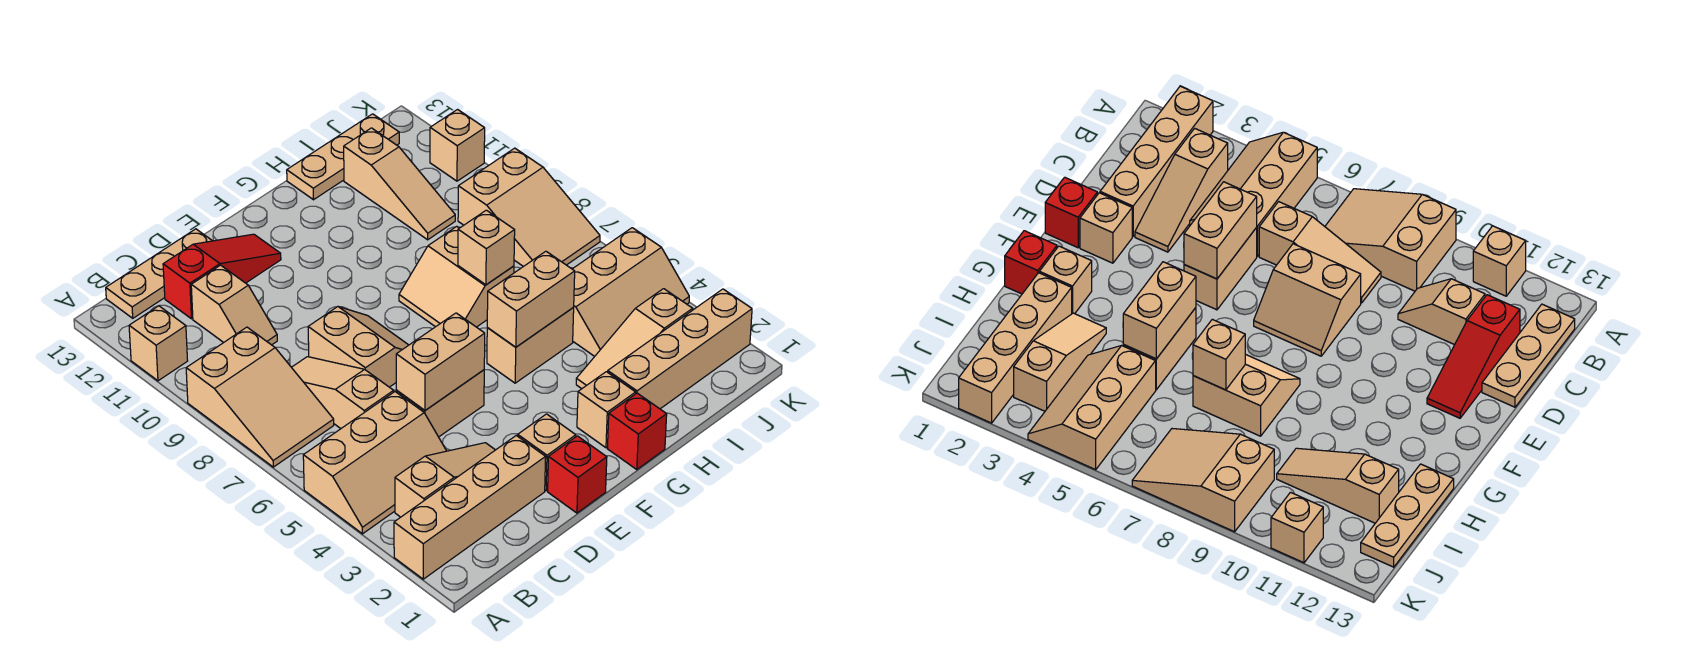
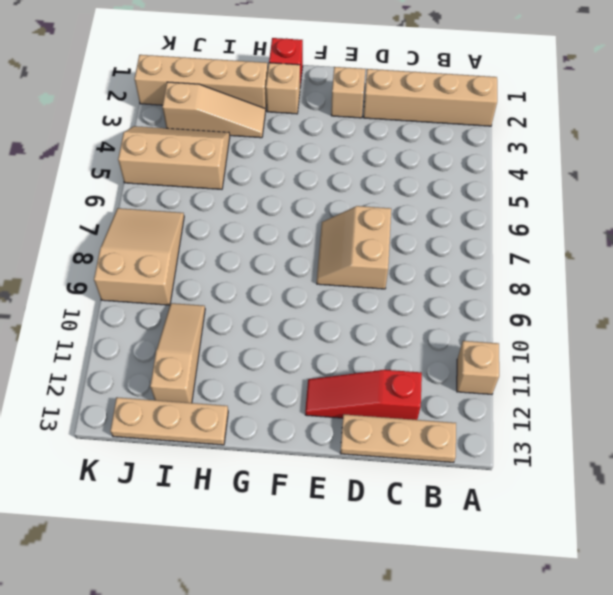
none -> tan 2x3 slope [303,392,446,534]
none -> tan 2x3 slope [186,327,334,467]
none -> tan 1x3 slope [395,443,495,517]

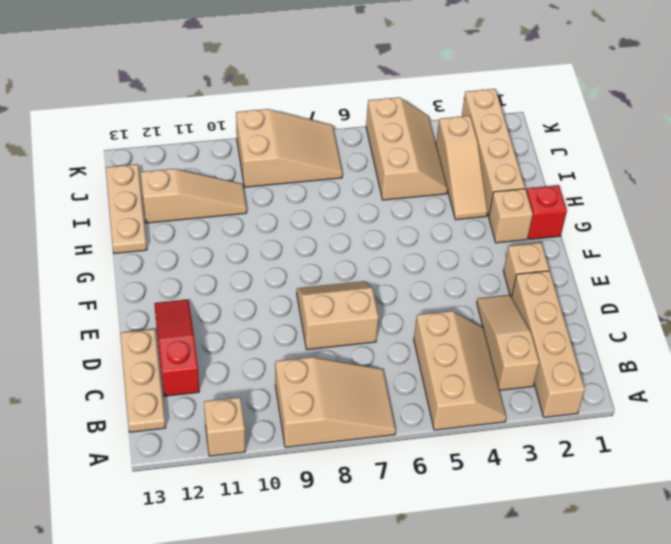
none -> tan 1x3 slope [291,357,394,428]
none -> tan 1x2 slope [191,265,277,345]
none -> tan 1x2 brick [397,370,484,437]

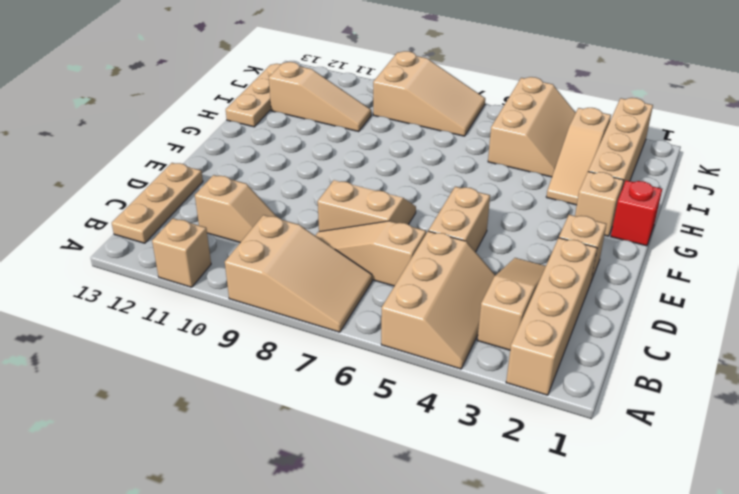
none -> red 1x3 slope [163,234,281,319]
none -> red 1x1 brick [548,436,607,513]
none -> tan 1x2 brick [487,308,574,383]

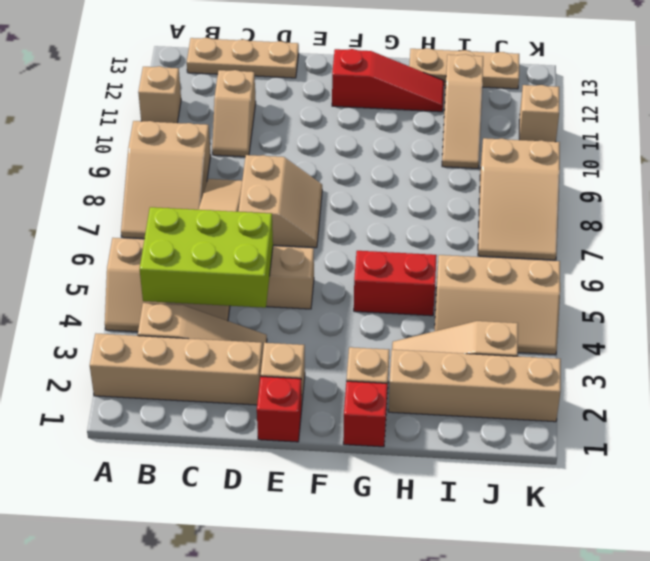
lime 2x3 brick [140,207,273,308] -> tan 1x2 brick [396,313,485,410]
red 1x3 slope [332,49,444,112] -> red 1x3 slope moved to [163,234,281,319]
red 1x2 brick [354,251,437,316] -> tan 1x2 brick [487,308,574,383]
none -> tan 2x2 slope [399,226,514,327]
none -> tan 1x2 brick [487,251,575,347]
none -> tan 1x1 brick [458,210,515,285]

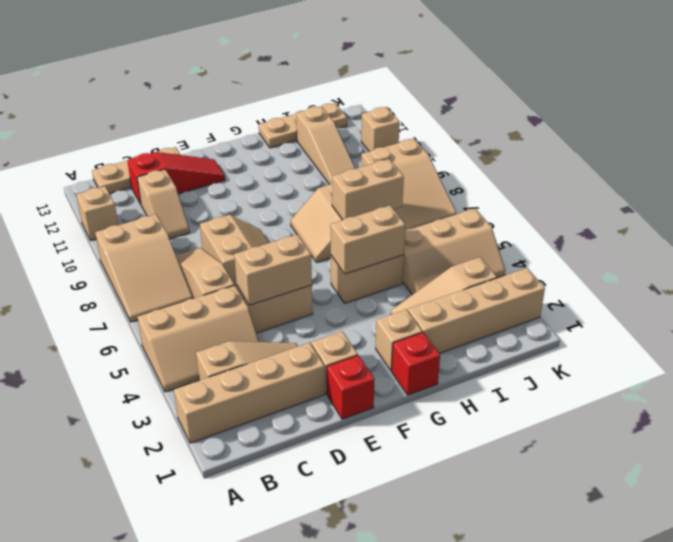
tan 1x2 brick [332,159,404,220] -> tan 1x1 brick [458,210,515,285]

